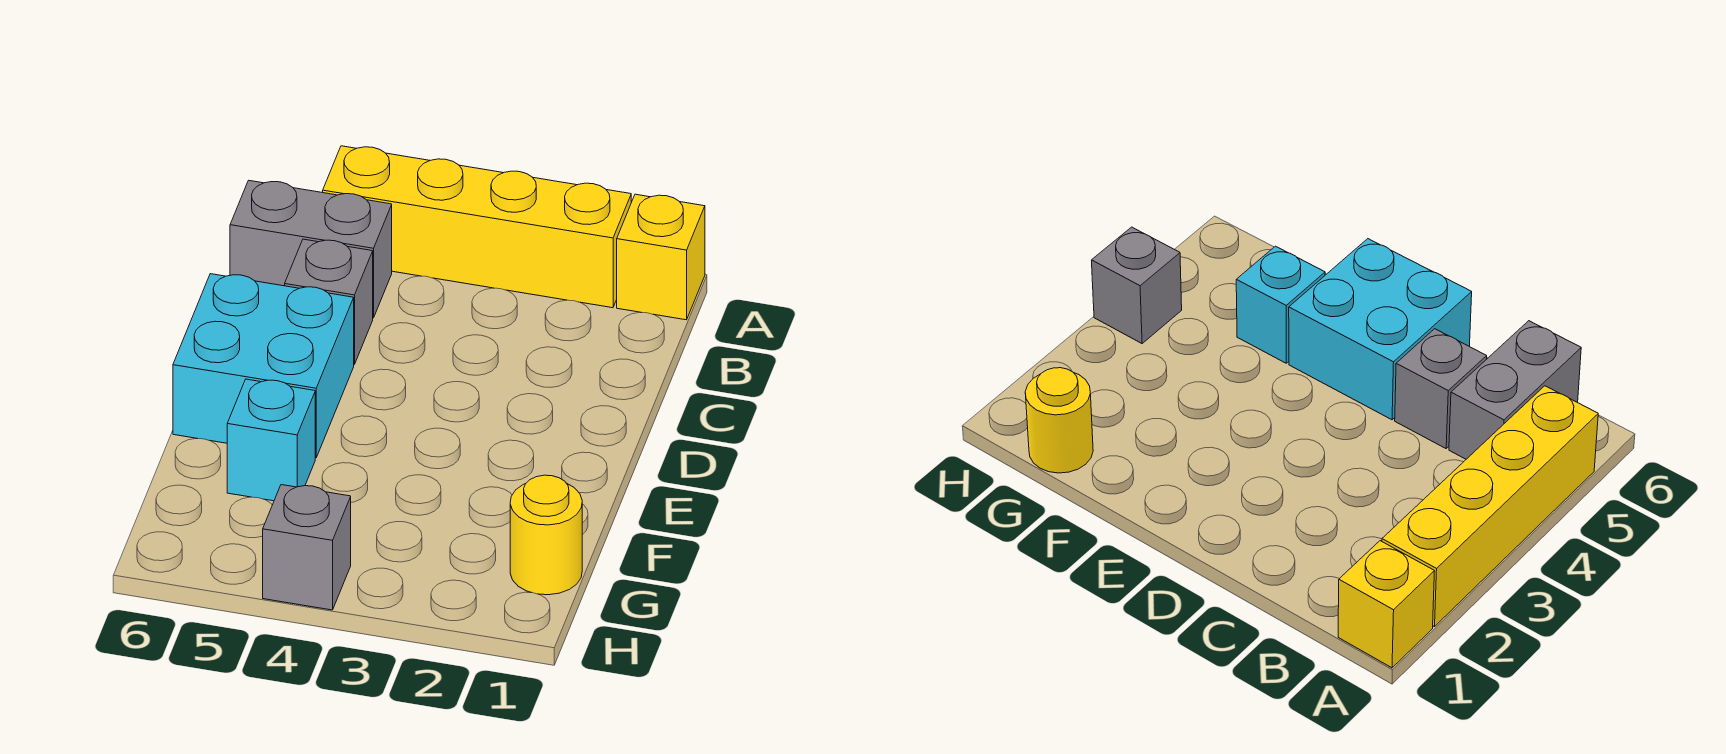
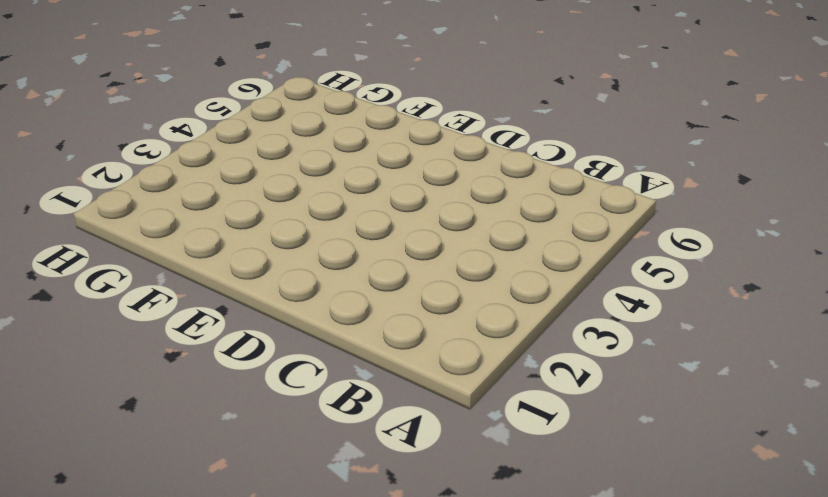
none -> yellow 1x1 brick [617,194,705,320]
none -> yellow 1x4 brick [323,146,631,308]

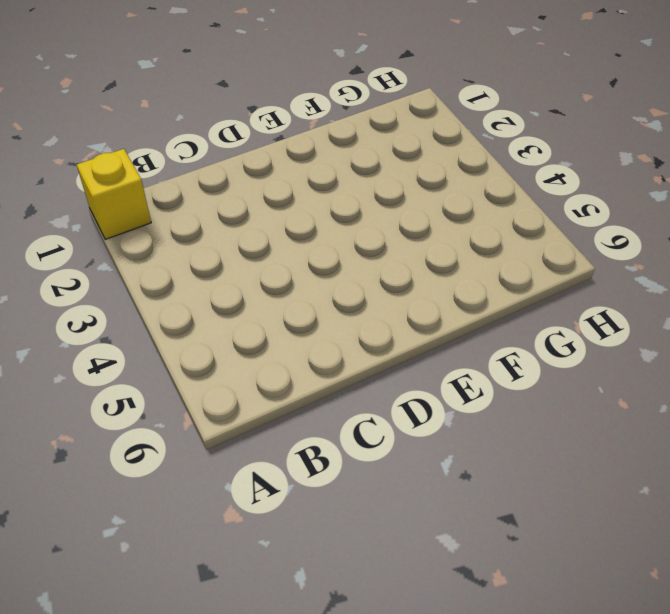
none -> yellow 1x4 brick [323,146,631,308]
none -> grey 1x2 brick [230,180,392,318]

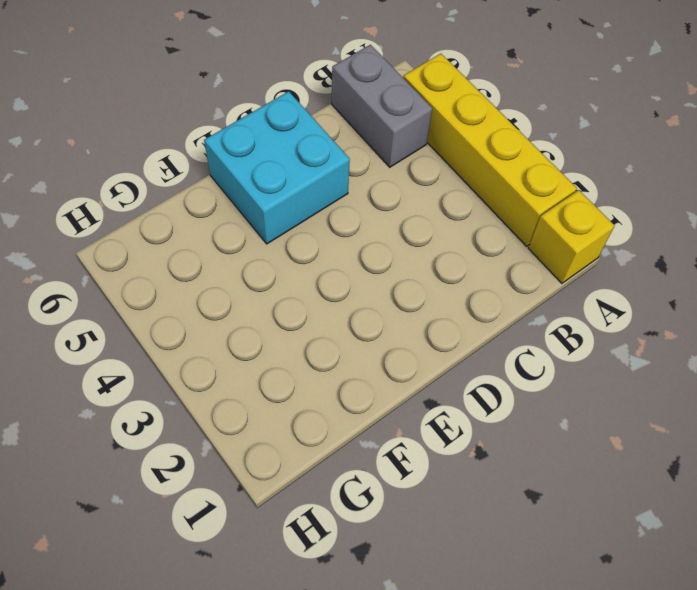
none -> grey 1x1 brick [285,239,373,364]
none -> cyan 1x1 brick [227,379,315,501]

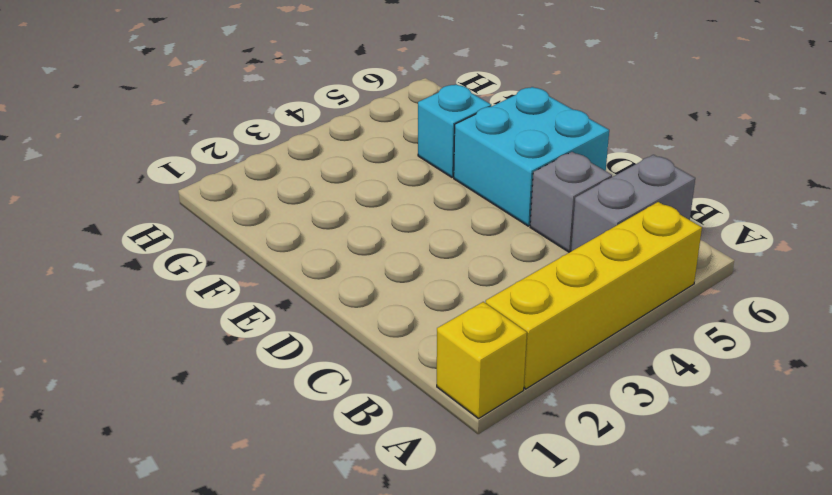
none -> yellow 1x1 round brick [510,475,582,595]
none -> grey 1x1 brick [263,485,351,610]

